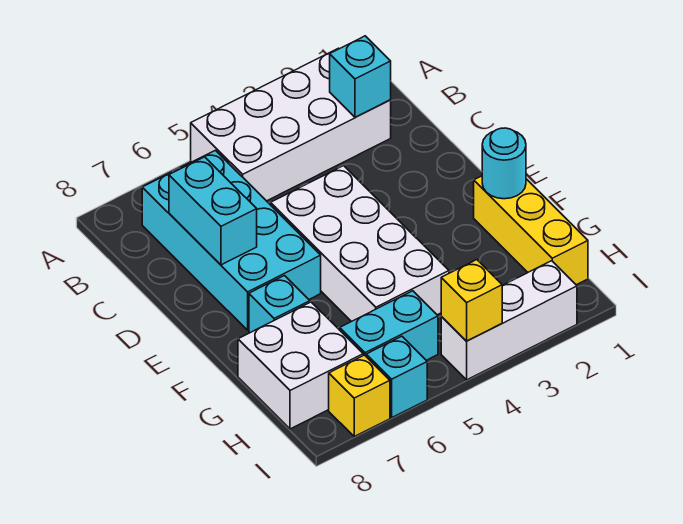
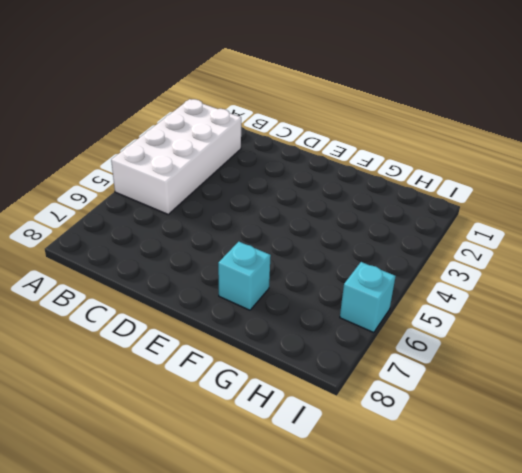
none -> cyan 2x4 brick [142,150,321,330]
none -> white 2x4 brick [271,166,449,322]
none -> yellow 1x3 brick [474,176,588,285]

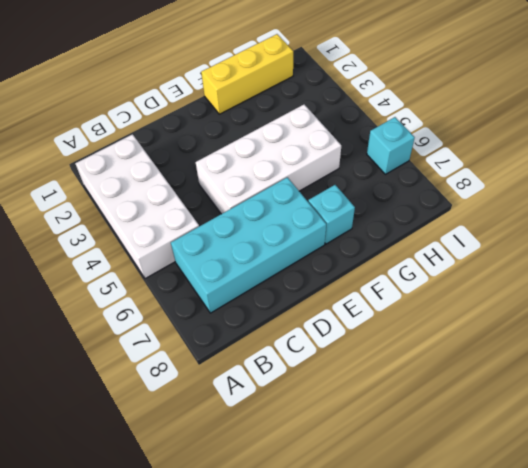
none -> white 2x2 brick [238,302,363,429]
none -> cyan 1x2 brick [340,291,438,360]
none -> white 1x3 brick [441,261,577,380]

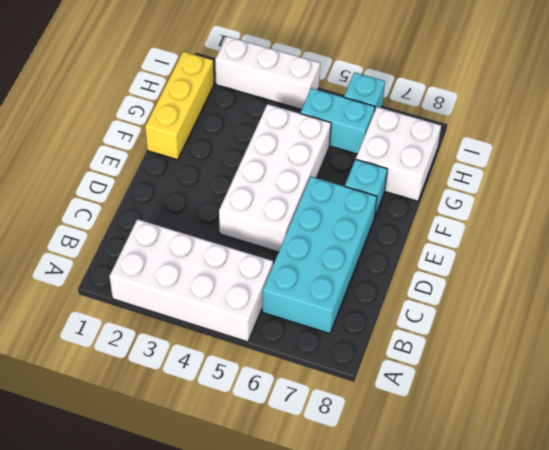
none -> yellow 1x1 brick [329,355,390,436]
none -> cyan 1x1 brick [330,36,391,117]
none -> cyan 1x2 brick [169,157,257,265]

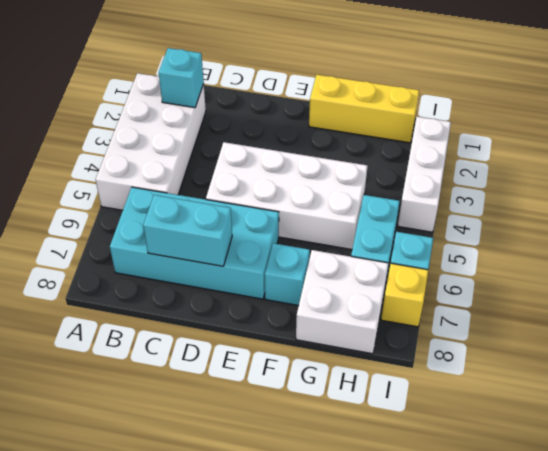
none -> cyan 1x1 round brick [482,128,526,199]
none -> yellow 1x1 brick [441,260,503,341]

